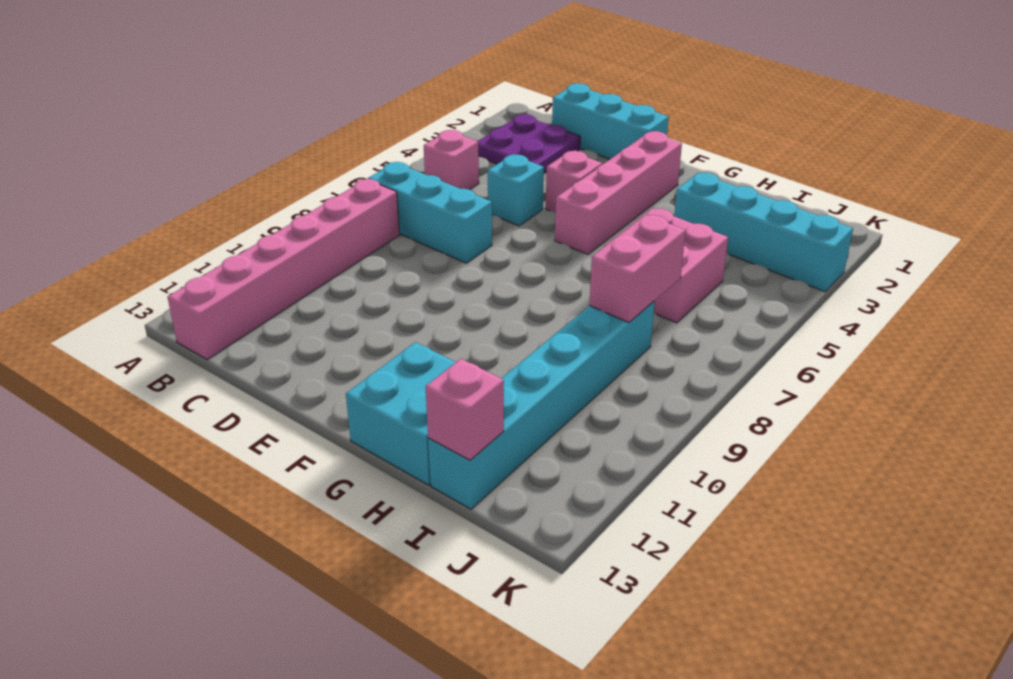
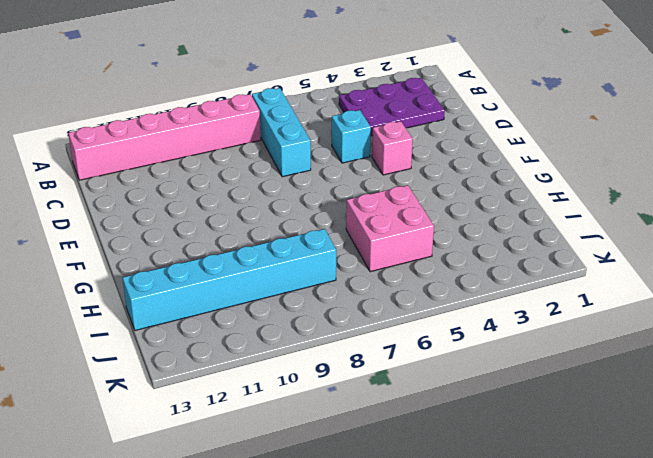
purple 2x3 plate [339,78,445,136] -> purple 2x2 plate [478,114,580,173]
none -> pink 1x1 brick [424,130,479,190]
none -> cyan 1x3 brick [552,83,669,159]
none -> pink 1x4 brick [555,131,682,254]

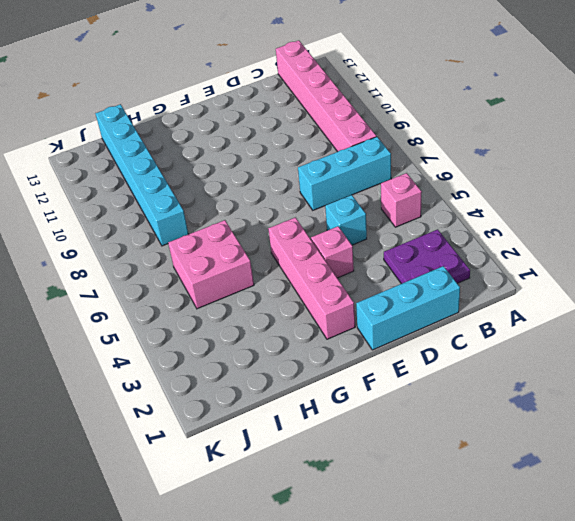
none -> cyan 2x2 brick [346,342,456,485]
none -> cyan 1x4 brick [674,173,853,292]
none -> pink 1x2 brick [589,215,686,323]

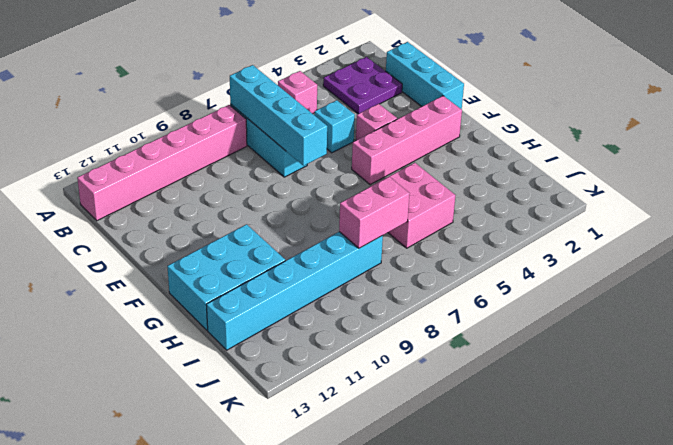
cyan 1x4 brick [230,65,327,166] -> cyan 1x4 brick moved to [674,173,853,292]
cyan 2x3 brick [167,224,285,330] -> cyan 2x2 brick [346,342,456,485]
none -> pink 1x1 brick [425,359,504,460]

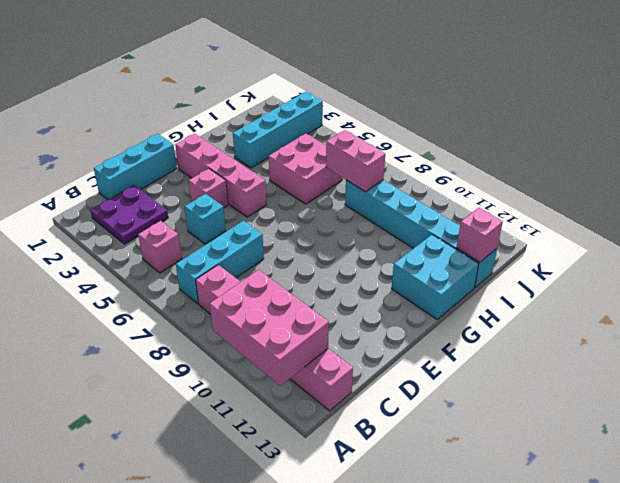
pink 2x3 brick [210,270,329,386] -> none

